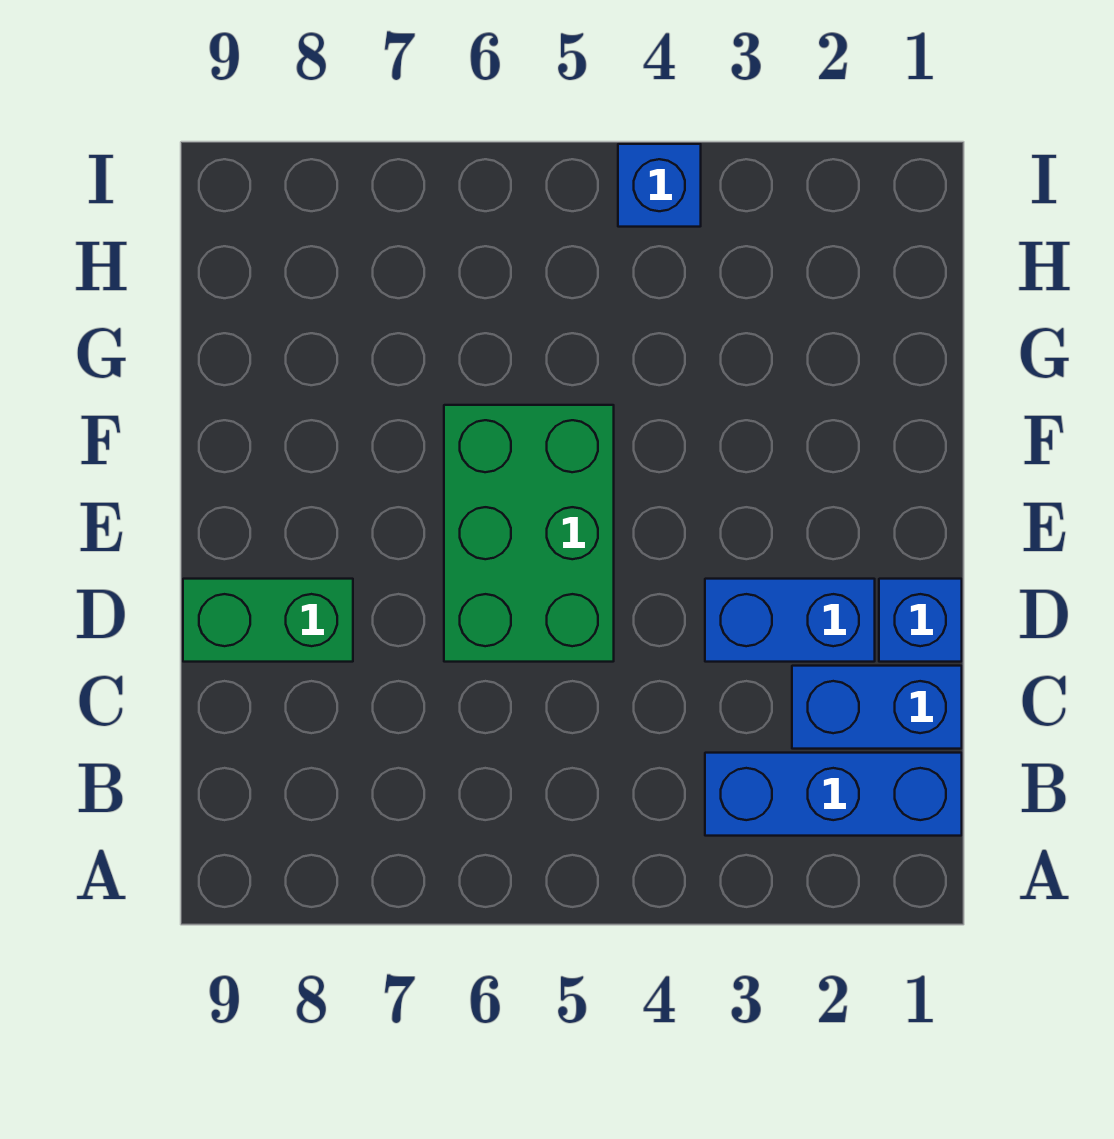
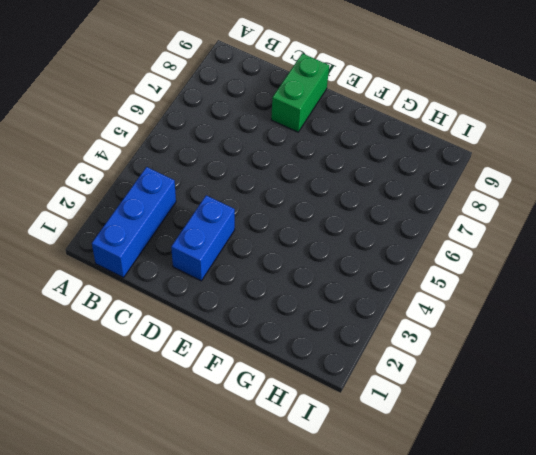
none -> blue 1x2 brick [792,666,962,749]
none -> blue 1x1 brick [879,579,962,662]

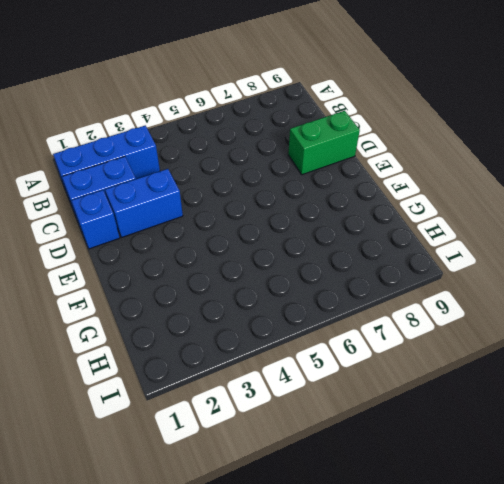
none -> green 2x3 brick [444,405,614,662]
none -> blue 1x1 brick [618,144,701,227]

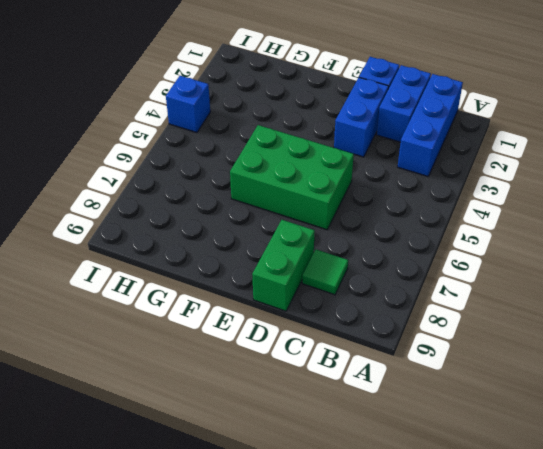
green 1x1 tile [302,249,348,295] -> none

